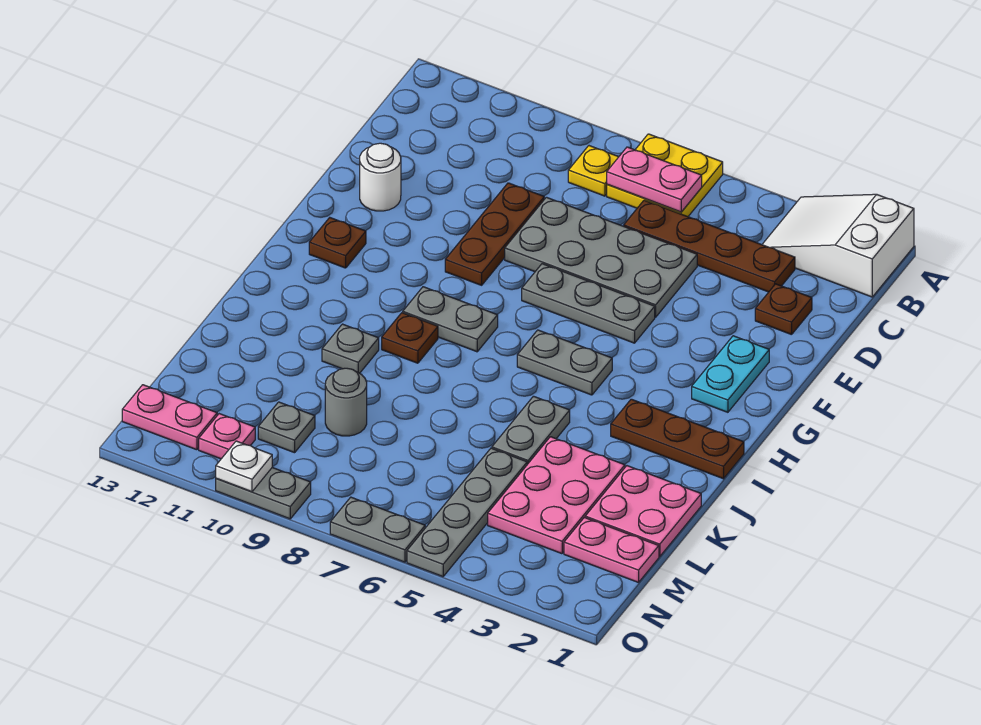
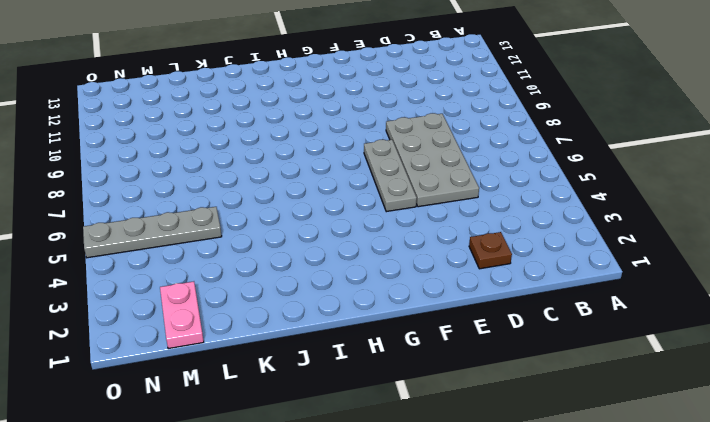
none -> white 2x3 slope [762,194,914,297]
none -> yellow 2x2 plate [607,134,723,217]
none -> yellow 1x1 plate [568,146,618,196]

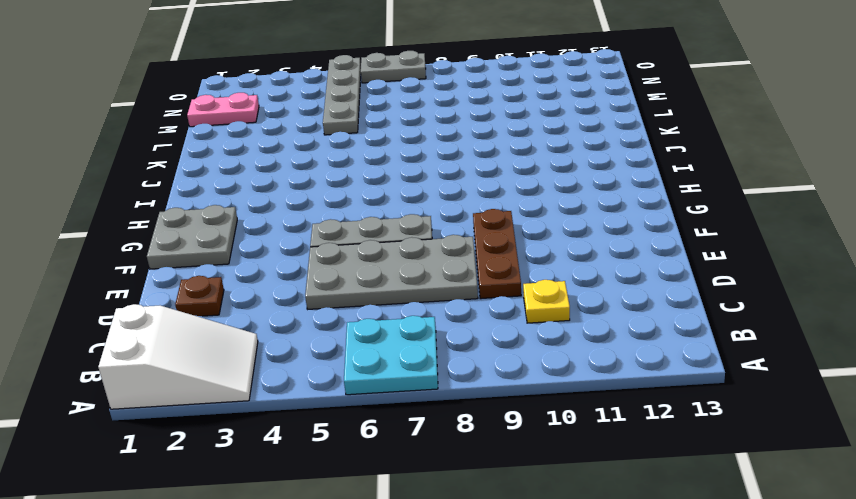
cyan 2x2 plate [344,316,438,395] -> yellow 2x2 plate [607,134,723,217]
yellow 1x1 plate [523,280,570,323] -> yellow 1x1 plate moved to [568,146,618,196]
grey 2x2 plate [147,205,237,269] -> cyan 1x2 plate [692,336,769,412]
none -> brown 1x4 plate [624,200,795,292]
none -> white 1x1 round brick [360,143,401,211]
none -> brown 1x1 plate [309,218,366,268]

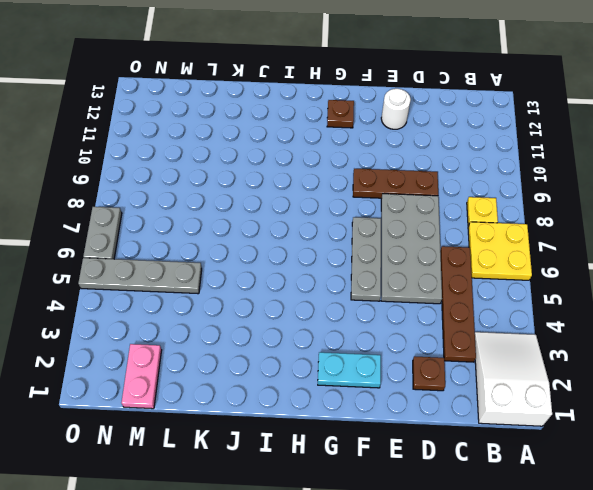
none -> grey 1x2 plate [517,330,612,395]
none -> grey 1x2 plate [403,287,498,352]
none -> brown 1x3 plate [611,399,744,479]

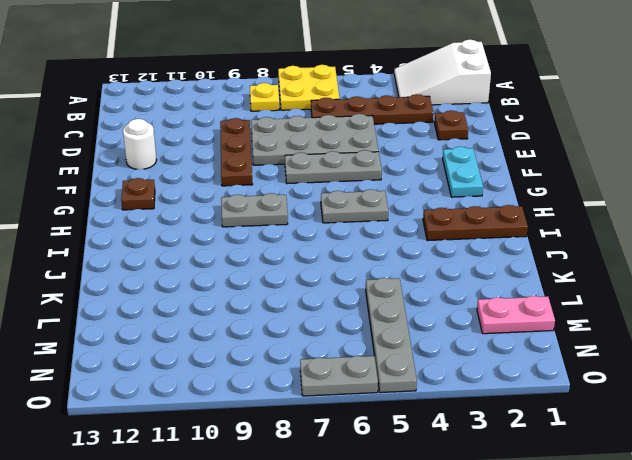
none -> brown 1x1 plate [382,313,438,363]
none -> grey 1x2 plate [492,396,570,464]
none -> grey 1x1 plate [322,324,379,373]

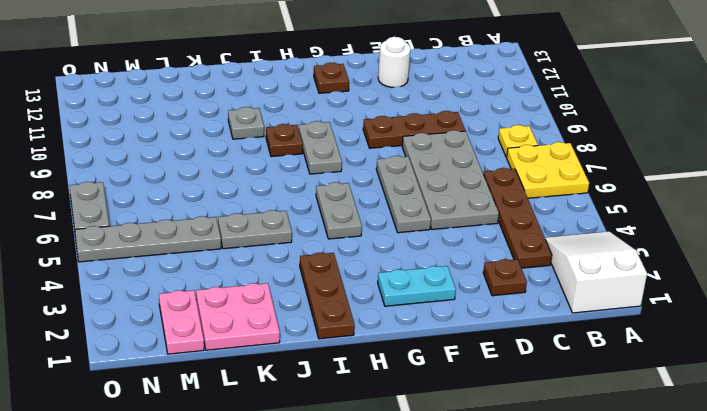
none -> pink 2x3 plate [488,437,625,554]
none -> grey 1x1 round brick [325,368,367,436]
none -> grey 1x1 plate [258,402,315,453]

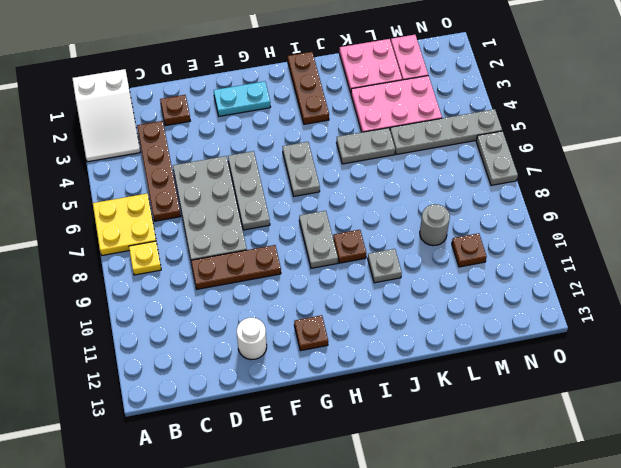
brown 1x1 plate [452,233,487,267] -> grey 1x1 plate [258,402,315,453]
none -> pink 1x1 plate [199,414,255,459]
none -> pink 1x2 plate [122,385,217,450]
none -> grey 1x2 plate [216,468,311,519]

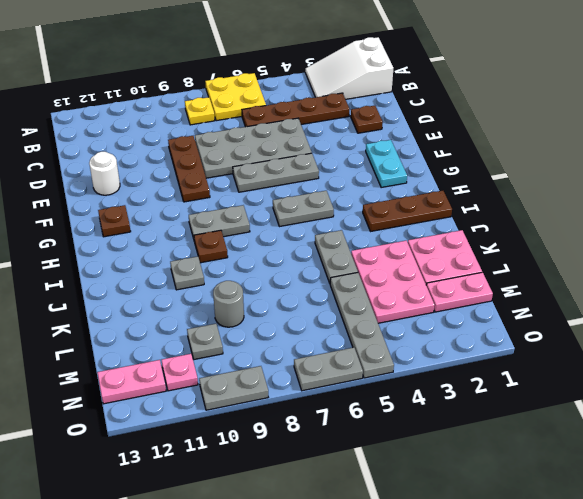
none -> pink 1x2 plate [607,147,702,212]
none -> white 1x1 plate [216,441,272,492]

